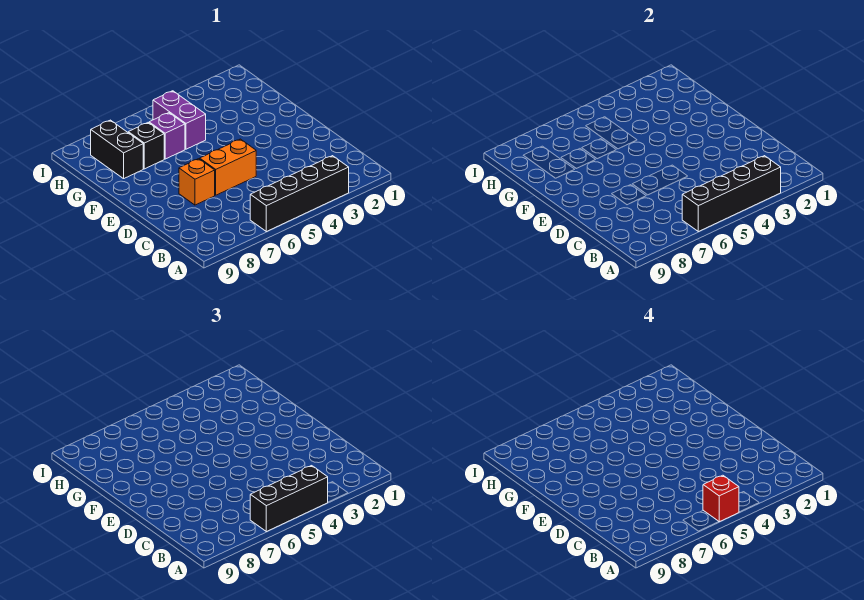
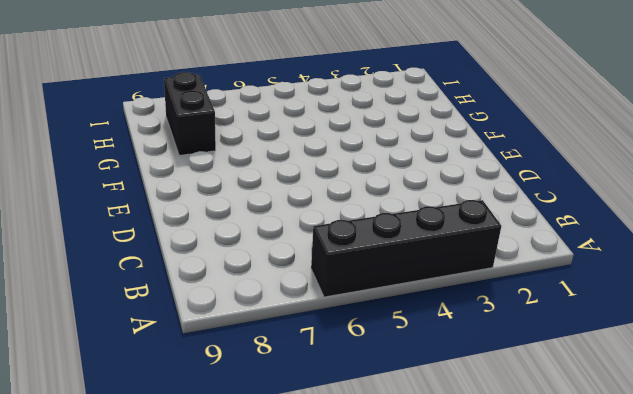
none -> orange 1x2 brick [200,139,256,195]
none -> orange 1x1 brick [179,159,215,205]

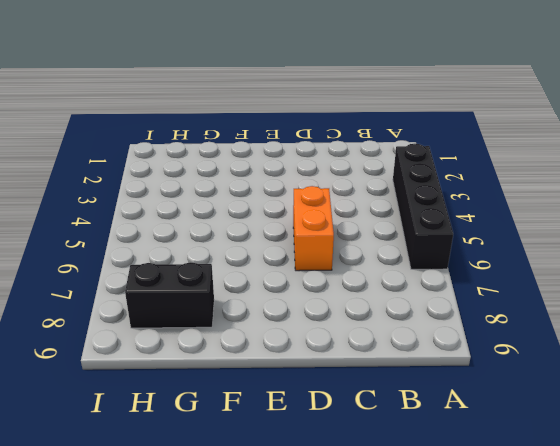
none -> orange 1x1 brick [179,159,215,205]
none -> purple 1x2 brick [153,91,206,149]

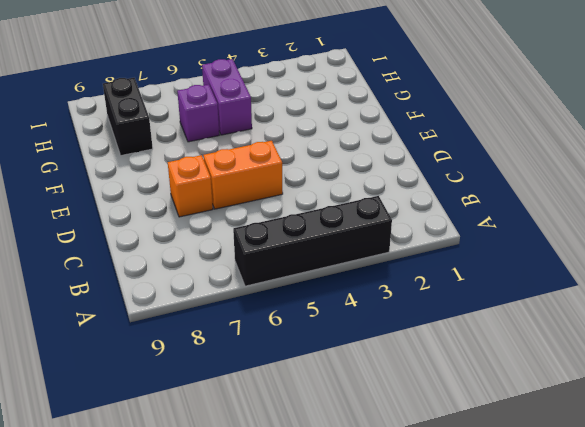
none -> black 1x1 brick [128,123,164,169]
none -> black 1x4 brick [682,156,781,232]

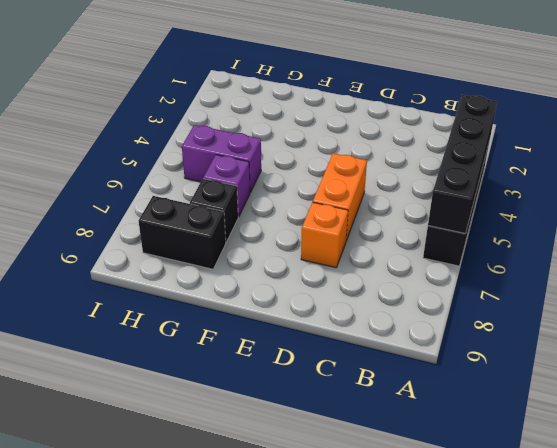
none -> black 1x3 brick [250,466,328,532]
none -> red 1x1 brick [703,475,739,522]

